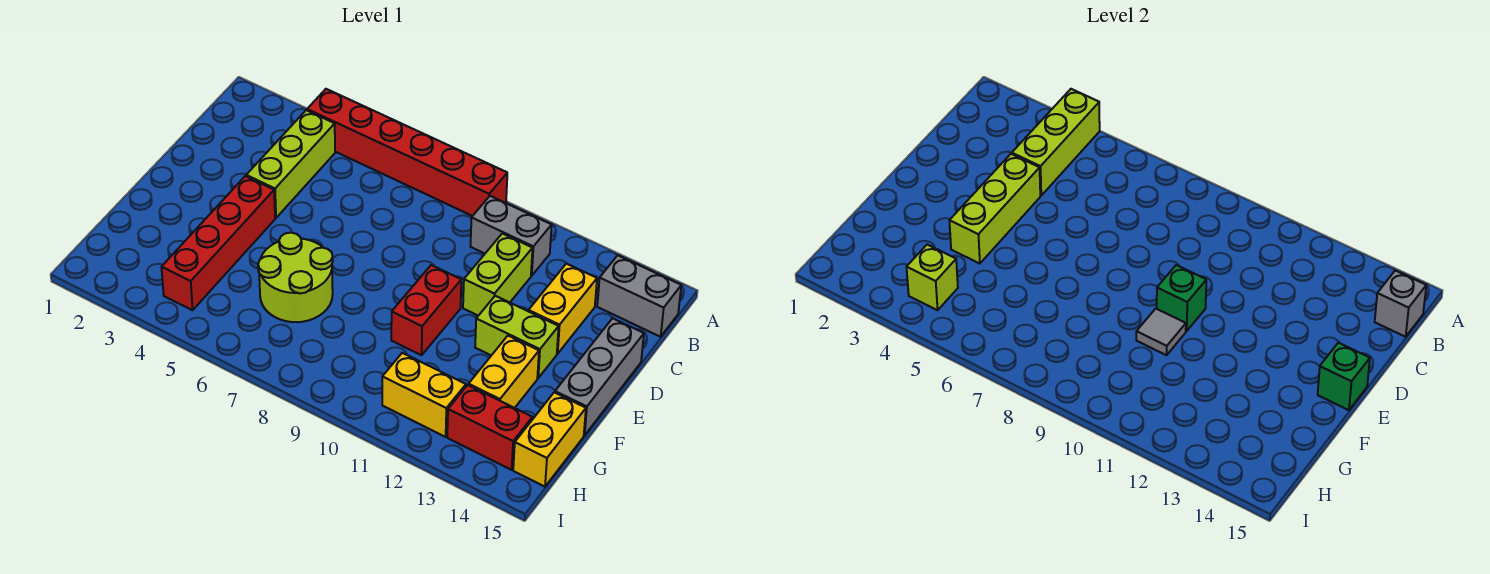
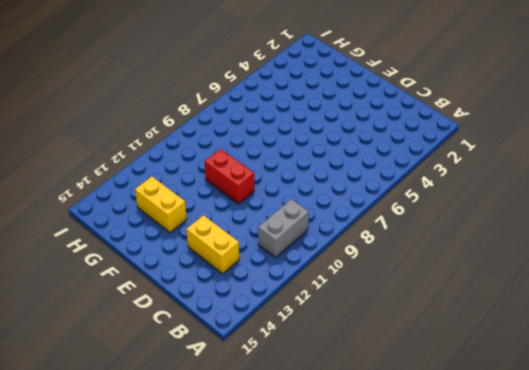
none -> red 1x6 brick [307,89,507,216]
none -> lime 1x3 brick [246,110,335,218]
none -> grey 1x2 brick [597,255,681,337]

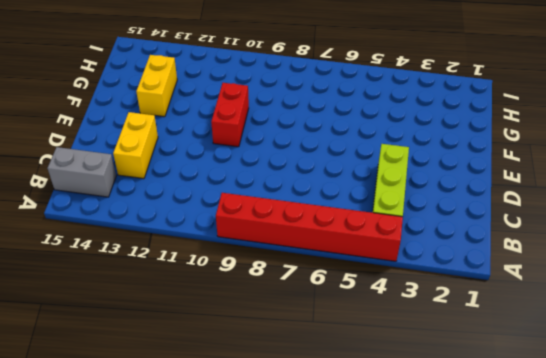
none -> grey 1x2 brick [470,196,552,276]
none -> lime 1x2 brick [463,233,533,316]
none -> grey 1x3 brick [555,318,644,435]

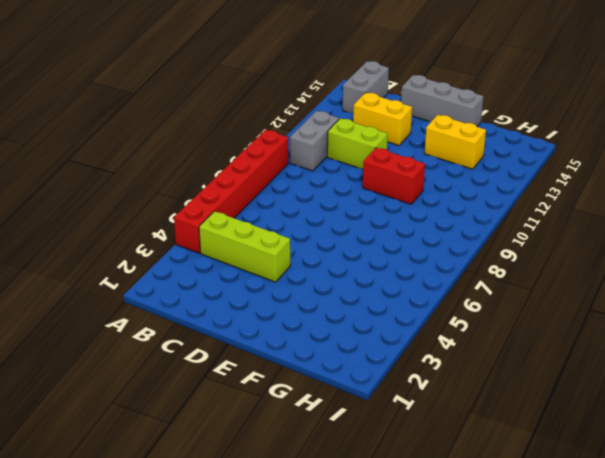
none -> red 1x4 brick [162,176,275,310]
none -> lime 1x2 brick [475,296,559,378]
none -> lime 2x2 round brick [258,233,333,322]

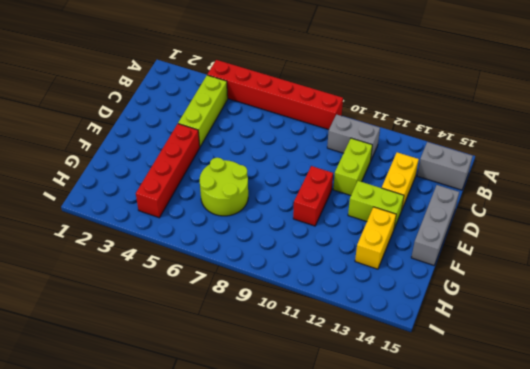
none -> yellow 1x2 brick [513,392,586,487]
none -> yellow 1x2 brick [382,353,466,437]
none -> red 1x2 brick [447,385,532,470]

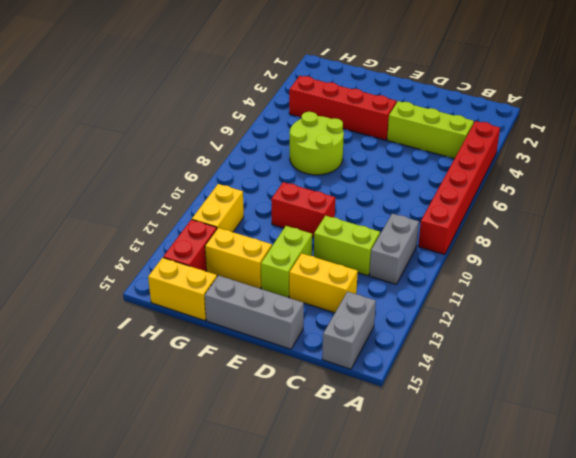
none -> lime 1x3 brick [1012,89,1100,195]
none -> grey 1x1 brick [1375,271,1426,337]
none -> lime 1x3 brick [949,154,1040,264]

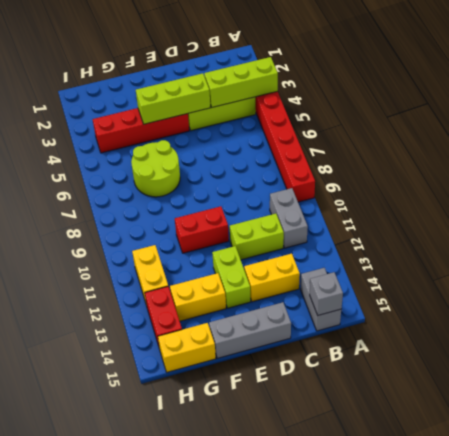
none -> green 1x1 brick [1157,265,1206,331]
none -> green 1x1 brick [1318,343,1370,410]
none -> grey 1x1 tile [1136,309,1186,355]

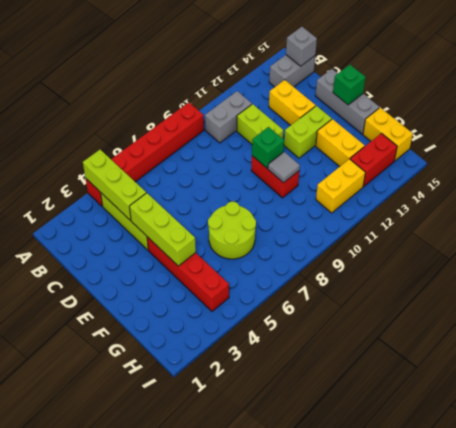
none -> lime 1x1 brick [907,245,958,310]

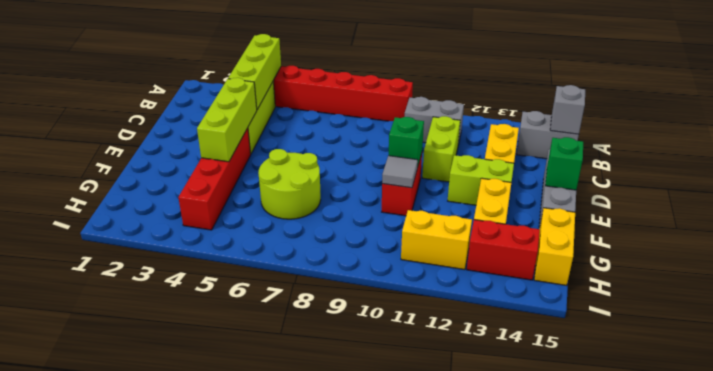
none -> lime 1x1 brick [907,245,958,310]

